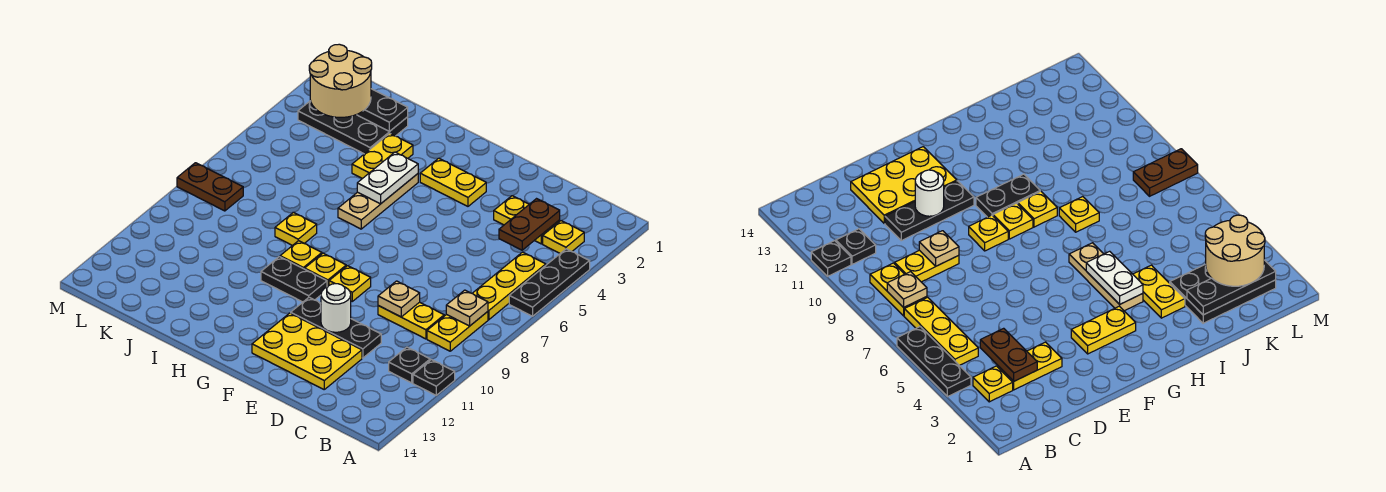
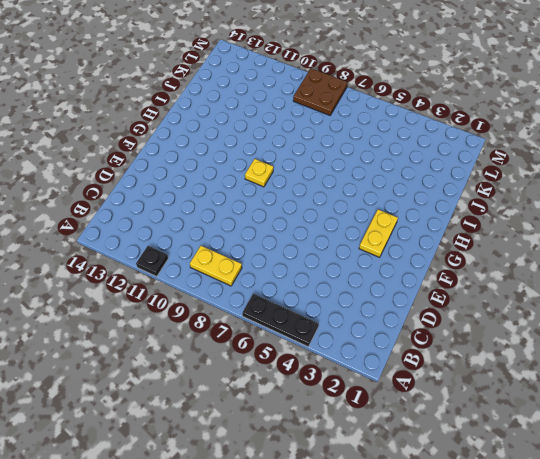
brown 2x2 plate [293,68,348,115] -> brown 1x2 plate [177,163,243,211]
none -> yellow 1x1 plate [543,221,584,253]
none -> yellow 1x3 plate [472,252,546,320]
none -> black 1x1 plate [389,347,430,383]

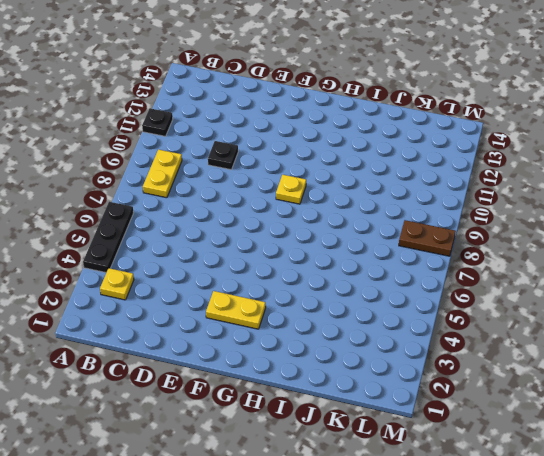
black 1x1 plate [208,141,238,170] -> black 1x1 plate moved to [389,347,430,383]
none -> yellow 1x3 plate [472,252,546,320]
none -> yellow 1x2 plate [494,196,560,244]
none -> yellow 1x2 plate [378,302,444,339]

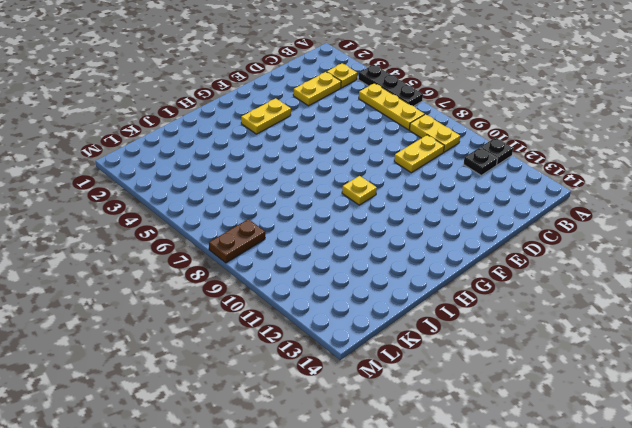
none -> black 1x3 plate [291,297,381,358]
none -> yellow 2x3 plate [252,313,362,389]
none -> yellow 1x1 plate [329,266,371,301]

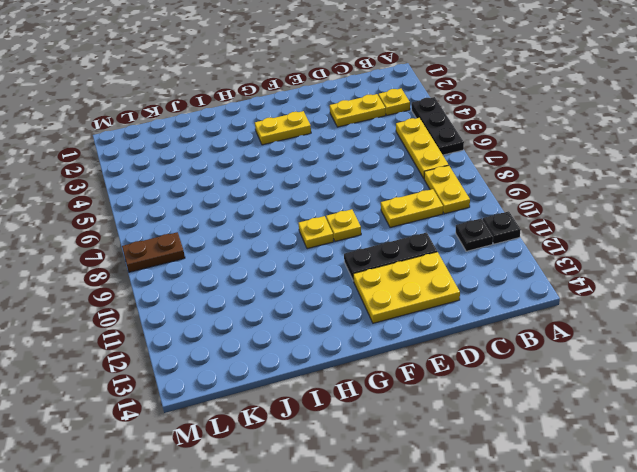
none -> black 1x2 plate [261,257,327,302]
none -> tan 1x3 plate [338,174,418,229]
none -> yellow 1x1 plate [280,241,322,269]

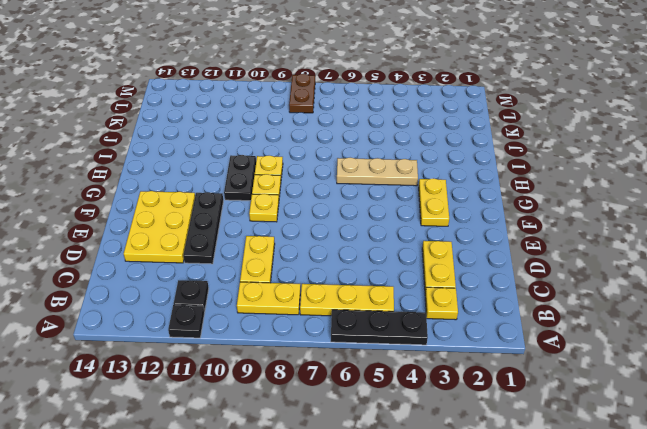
none -> yellow 1x2 plate [352,133,413,179]
none -> yellow 1x1 plate [275,212,317,246]
none -> black 2x3 plate [298,101,408,154]

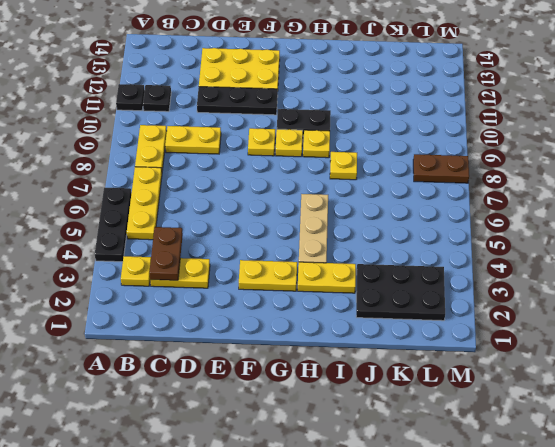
yellow 1x2 plate [298,262,356,293] -> yellow 1x2 plate turned to [352,133,413,179]
none -> tan 1x1 plate [446,290,488,326]
none -> tan 1x1 plate [378,281,420,317]
none -> white 1x1 round brick [321,284,351,332]

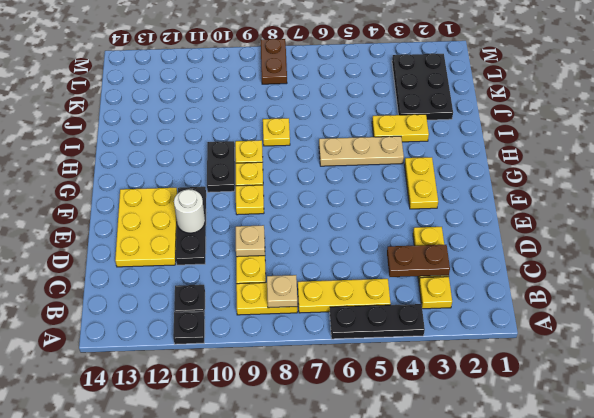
none -> white 1x2 plate [357,152,418,204]
none -> black 1x3 plate [357,89,408,132]
none -> tan 2x2 round brick [309,44,372,117]

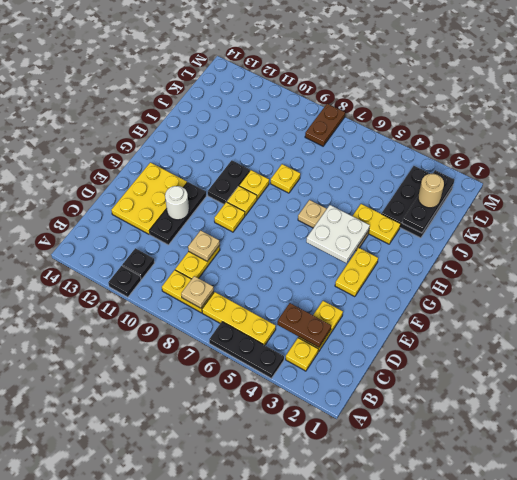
white 2x2 plate [306,205,370,263] -> white 1x2 plate [357,152,418,204]
tan 1x1 round brick [418,174,444,208] -> tan 2x2 round brick [309,44,372,117]

